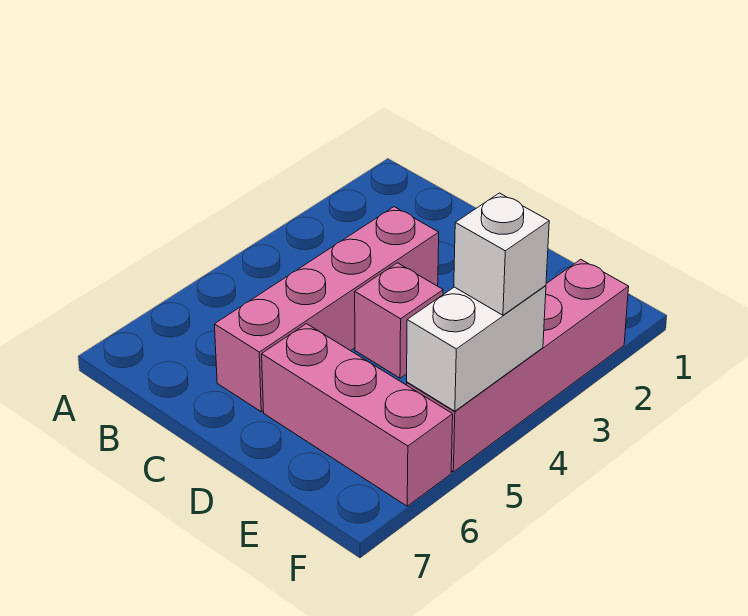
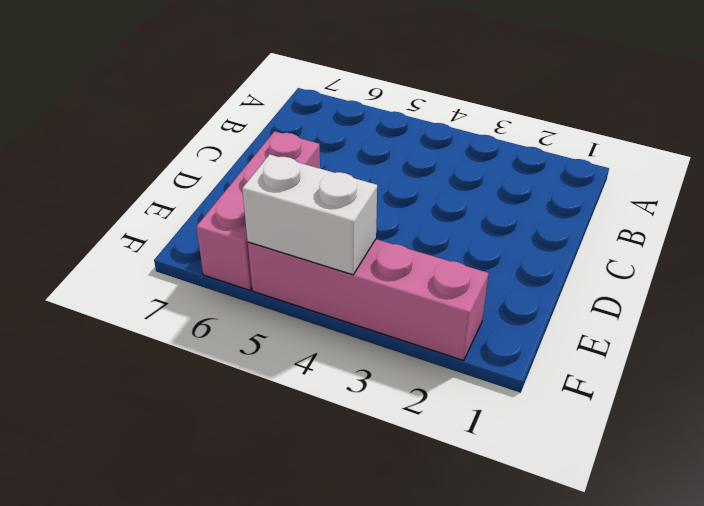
none -> pink 1x4 brick [214,207,439,412]
none -> pink 1x1 brick [355,263,443,378]

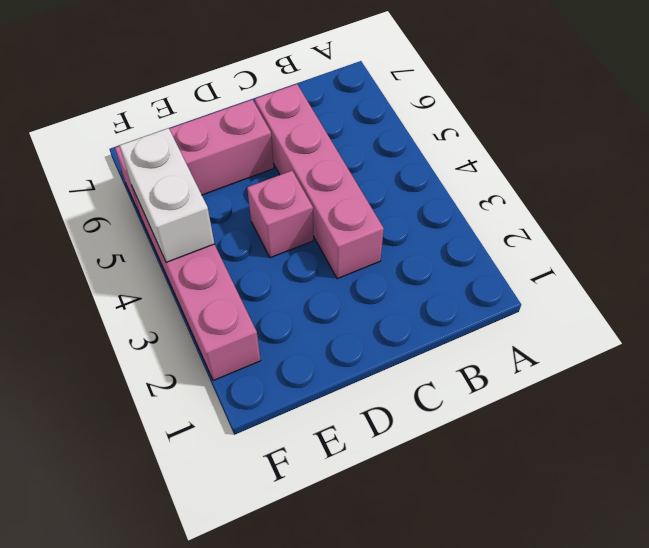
none -> white 1x1 brick [454,193,549,315]

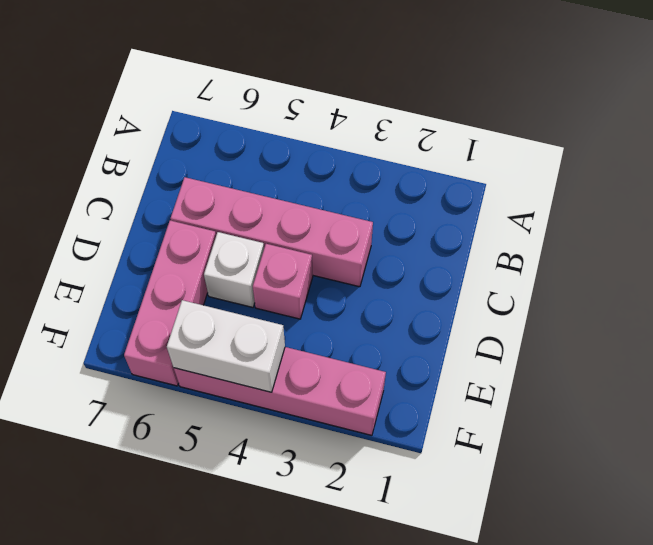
white 1x1 brick [204,232,264,307] -> white 1x1 brick moved to [454,193,549,315]

